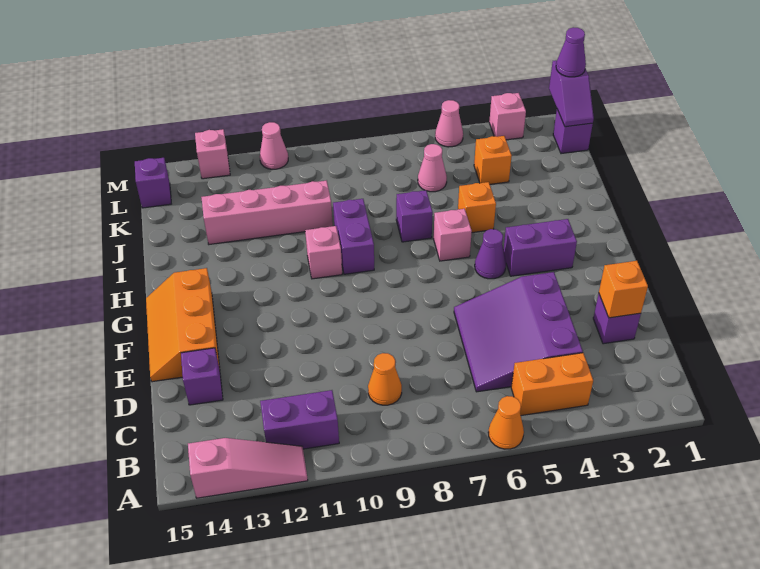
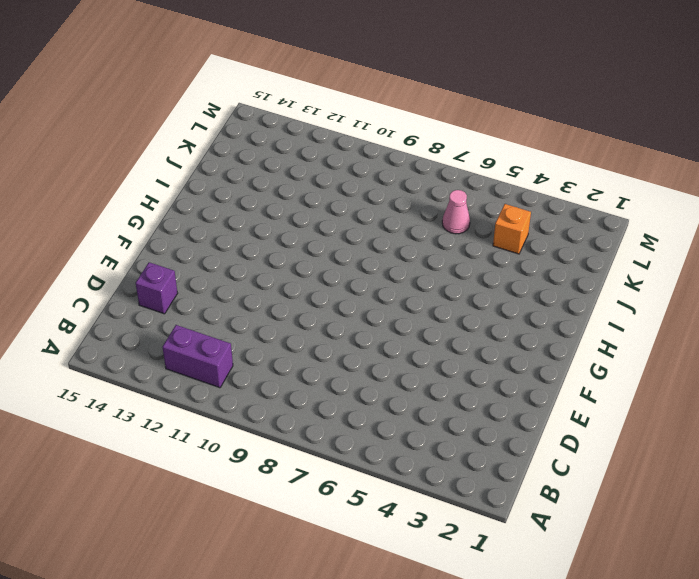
none -> orange 1x1 cone [488,396,524,449]
none -> pink 1x3 slope [188,438,308,498]
none -> orange 1x2 brick [511,353,593,416]

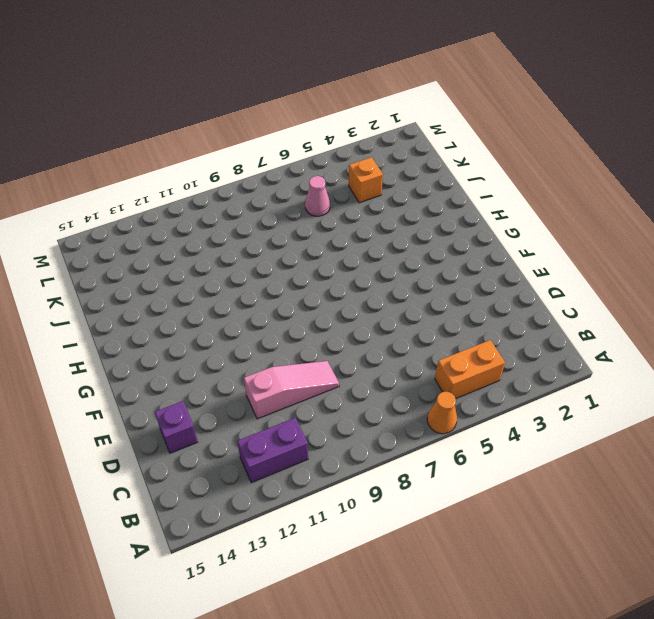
pink 1x3 slope [244,361,339,419] -> pink 1x3 slope moved to [188,438,308,498]
none -> purple 3x3 slope [454,272,583,392]
none -> orange 1x1 cone [368,353,402,405]
none -> purple 1x1 brick [593,294,641,344]

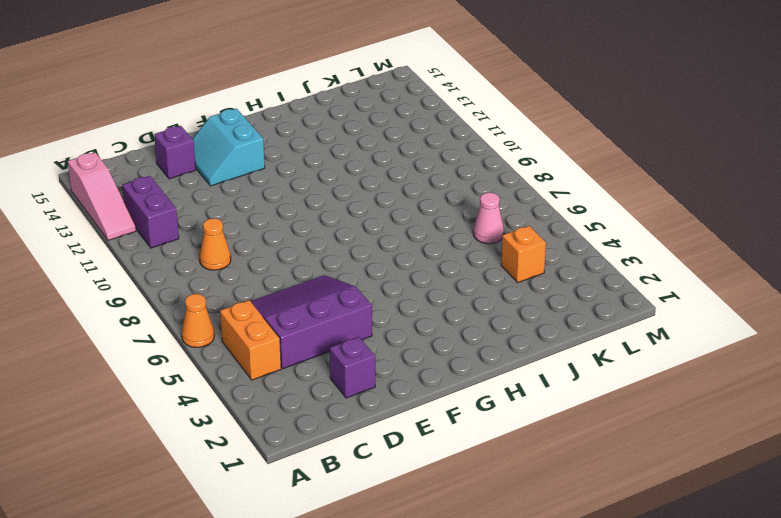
cyan 2x2 slope [193,109,265,186] -> orange 2x3 slope [146,268,220,382]
none -> purple 1x2 brick [503,219,577,276]
none -> purple 1x1 cone [475,229,506,279]
none -> pink 1x1 brick [434,209,472,261]

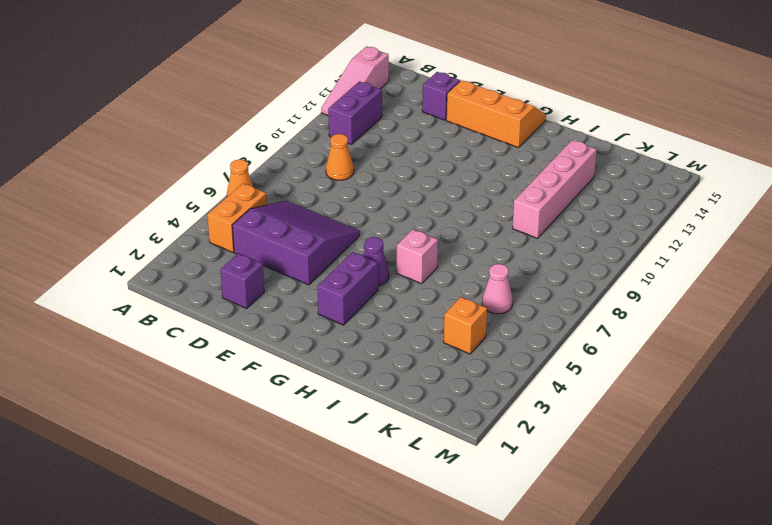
none -> purple 1x2 brick [333,199,374,274]
none -> pink 1x1 brick [305,226,342,279]
none -> orange 1x1 brick [458,182,496,232]

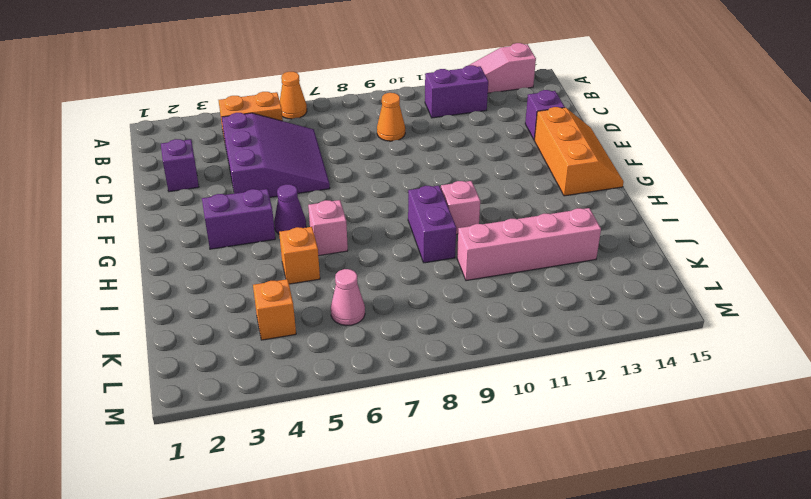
none -> purple 1x1 brick [396,190,433,242]
none -> purple 1x1 brick [553,109,593,154]
none -> purple 1x1 brick [135,158,171,208]

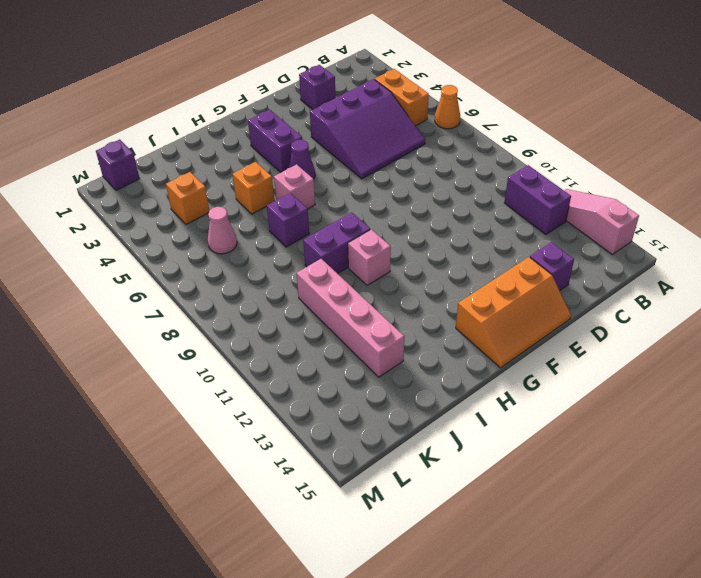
none -> orange 1x1 cone [368,353,402,405]
none -> purple 1x1 brick [135,158,171,208]
none -> pink 1x1 brick [489,93,526,140]

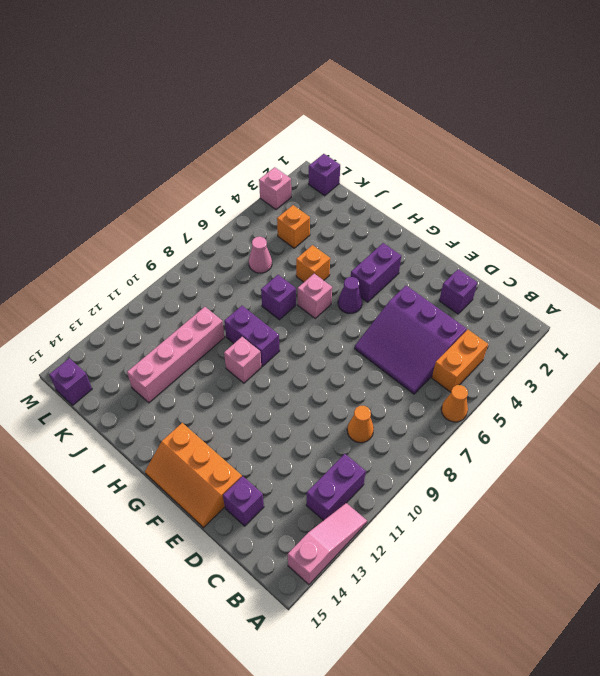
none -> pink 1x1 cone [435,100,463,147]
none -> pink 1x1 cone [260,122,288,169]
none -> pink 1x1 brick [195,129,230,179]

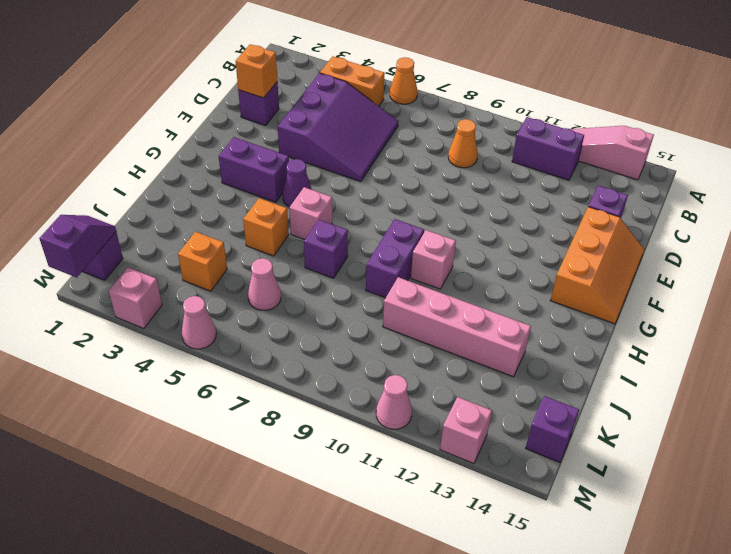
none -> purple 1x1 cone [556,27,586,77]

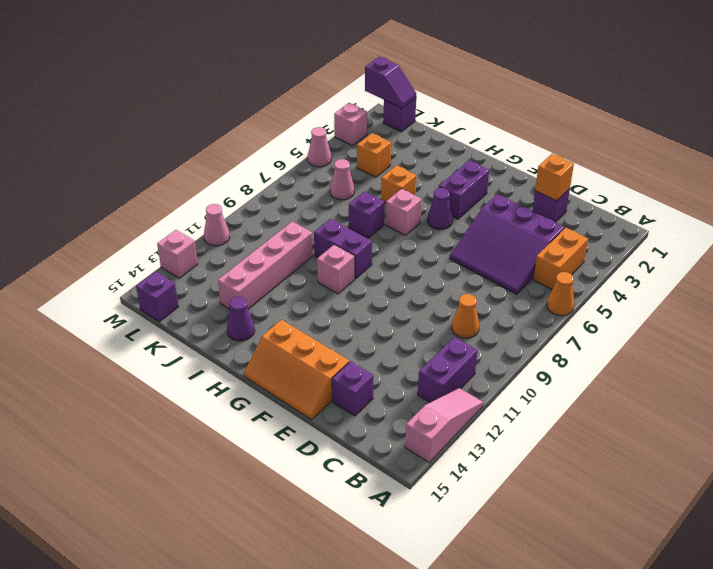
purple 1x1 cone [227,297,255,341] -> purple 1x1 cone moved to [556,27,586,77]

